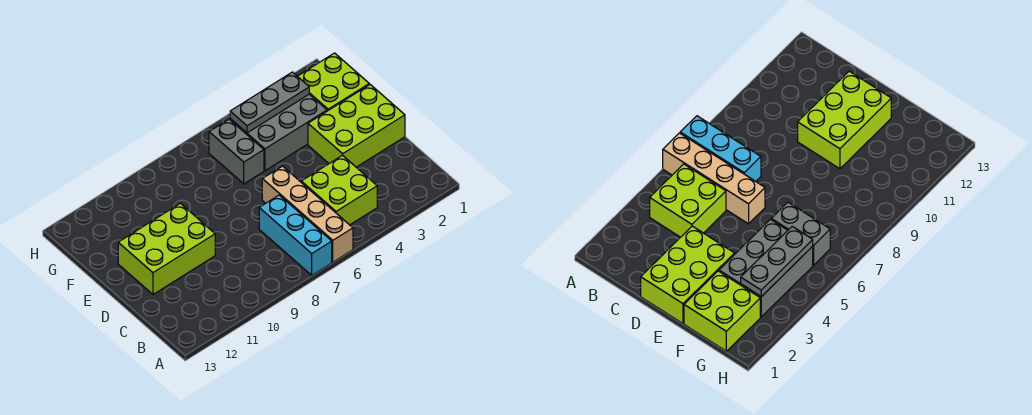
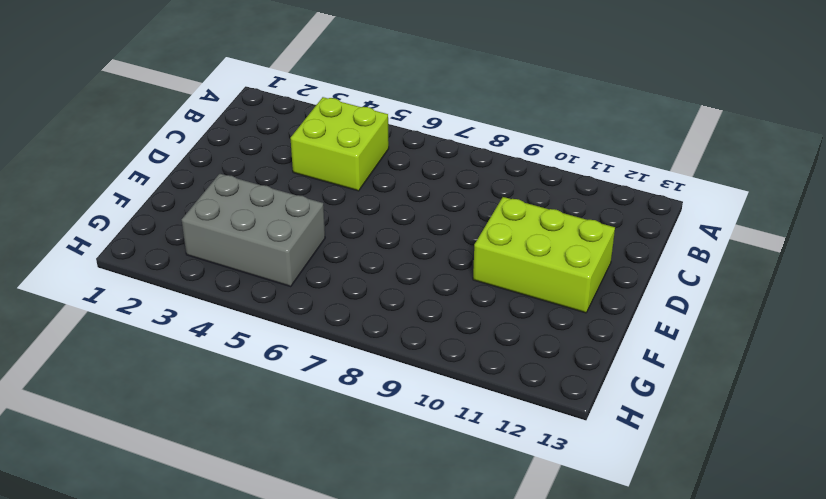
none -> tan 1x4 brick [262,166,353,262]
none -> cyan 1x3 brick [259,195,332,275]

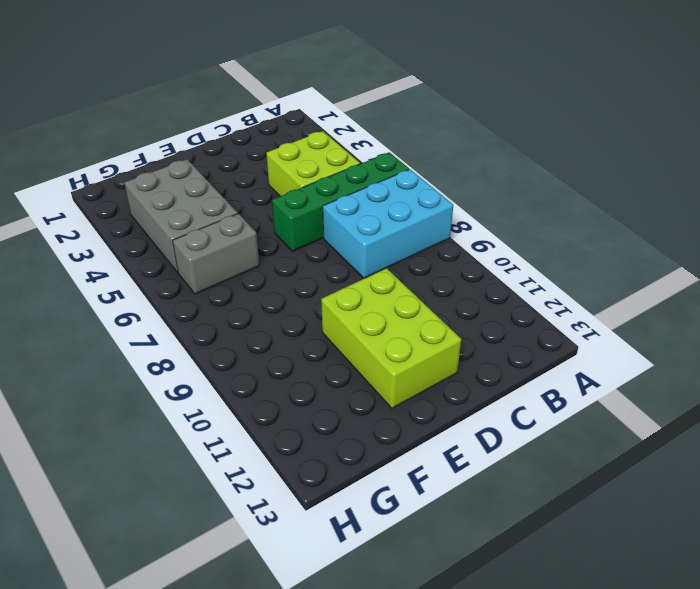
green 1x4 brick [272,152,409,251] -> tan 1x4 brick [262,166,353,262]
cyan 2x3 brick [323,169,453,278] -> cyan 1x3 brick [259,195,332,275]
none -> lime 2x3 brick [308,85,405,167]
none -> lime 2x2 brick [298,53,369,111]

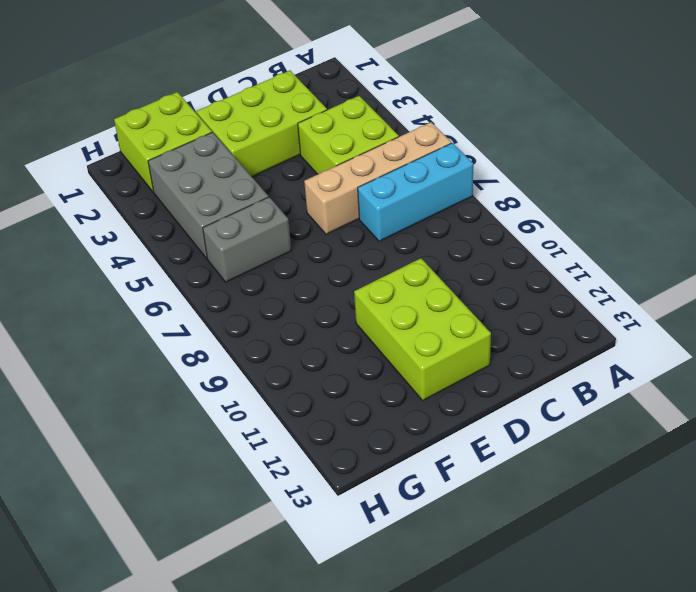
lime 2x3 brick [197,71,327,176] -> lime 2x3 brick turned to [308,85,405,167]
none -> grey 1x3 plate [230,72,309,133]

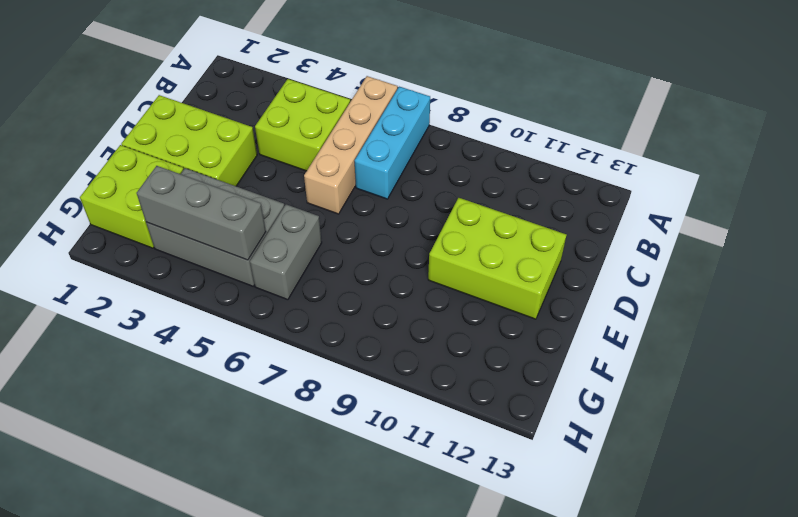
grey 1x3 brick [137,166,266,260] -> grey 1x3 plate [230,72,309,133]

